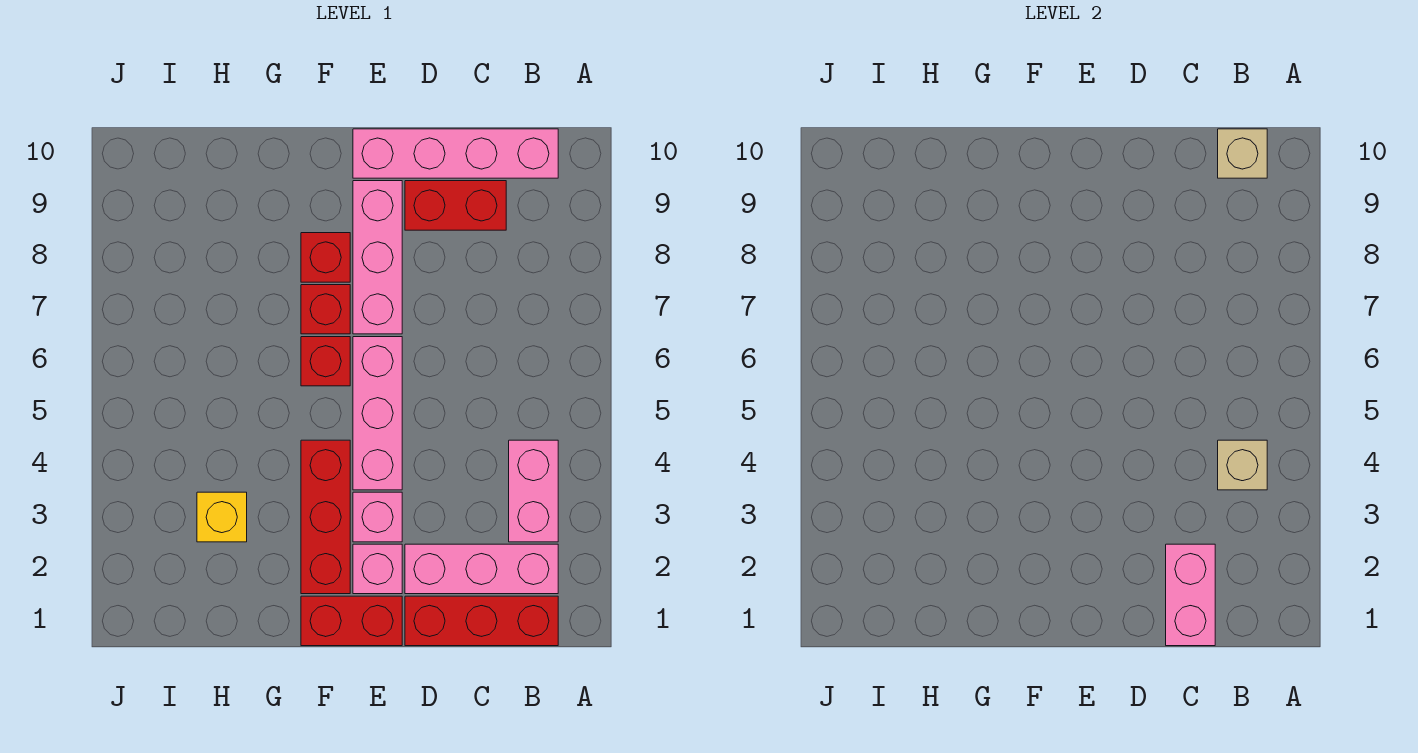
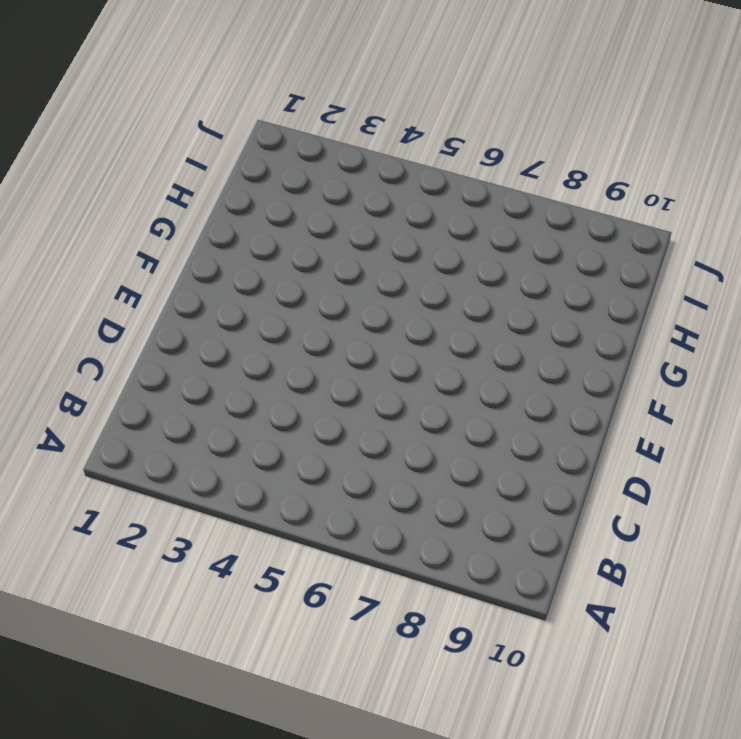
none -> red 1x3 brick [405,596,558,646]
none -> pink 1x3 brick [405,544,558,594]
none -> pink 1x2 brick [509,440,558,542]

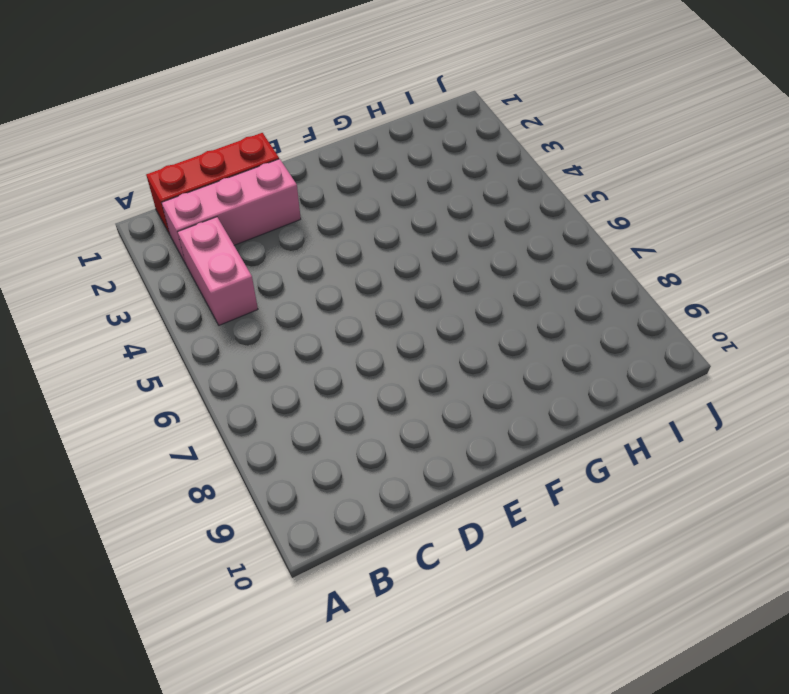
none -> pink 1x4 brick [353,129,558,178]
none -> red 1x2 brick [405,181,506,230]
none -> red 1x2 brick [301,596,402,646]

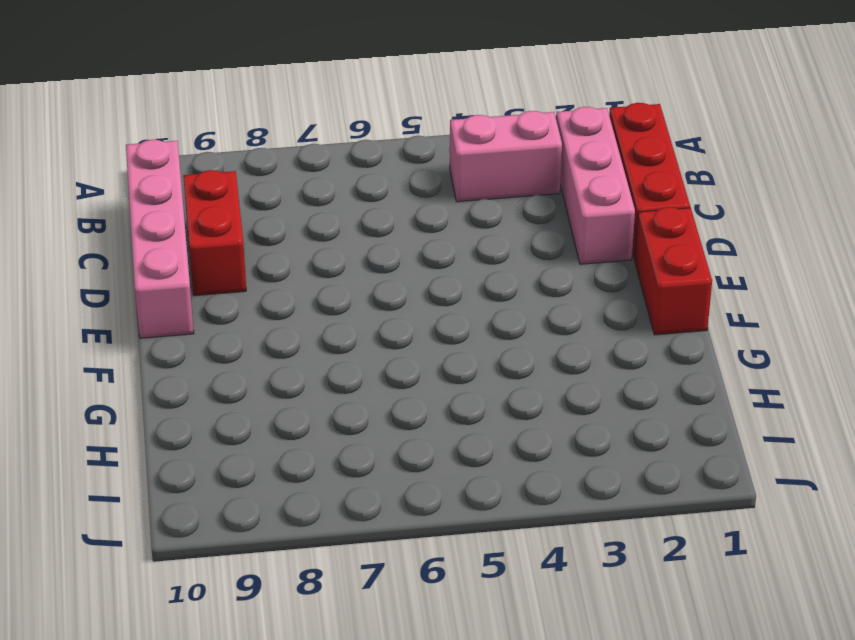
none -> pink 1x1 brick [353,544,402,594]
none -> pink 1x1 brick [353,492,402,542]
none -> pink 1x3 brick [353,337,402,490]

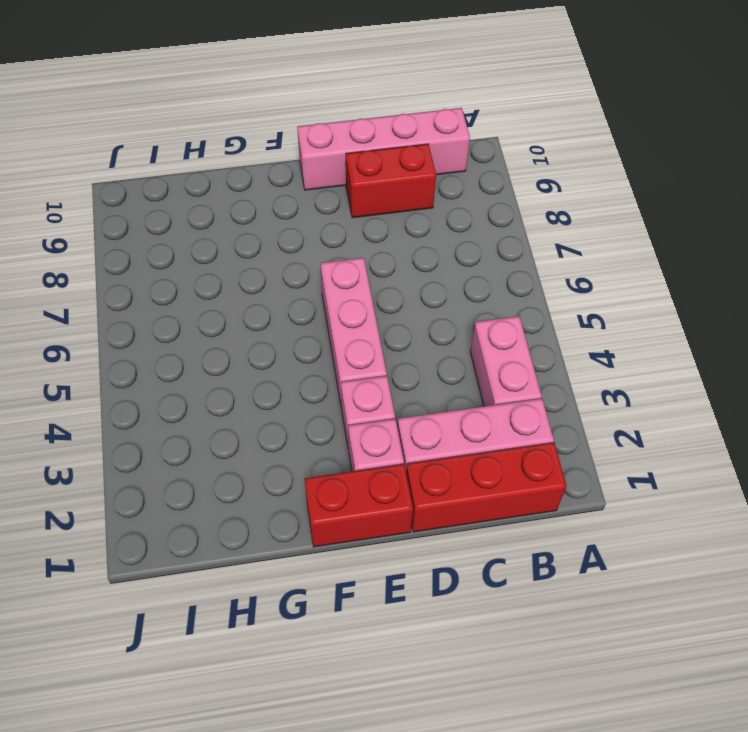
none -> pink 1x3 brick [353,181,402,334]
none -> red 1x3 brick [301,440,350,594]
none -> red 1x1 brick [301,337,350,386]

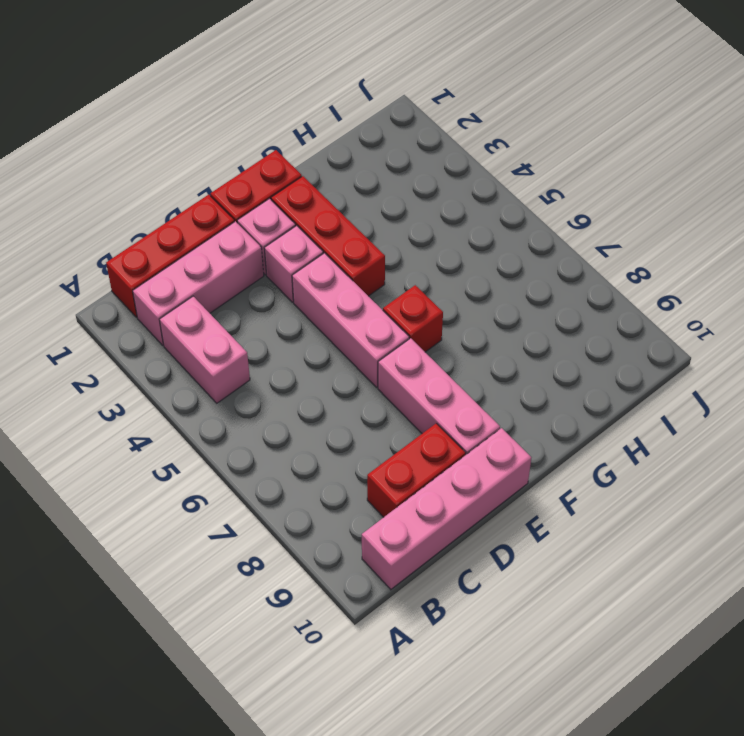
none -> red 1x1 brick [301,285,350,334]
none -> red 1x1 brick [301,233,350,282]
none -> yellow 1x1 brick [197,492,247,542]

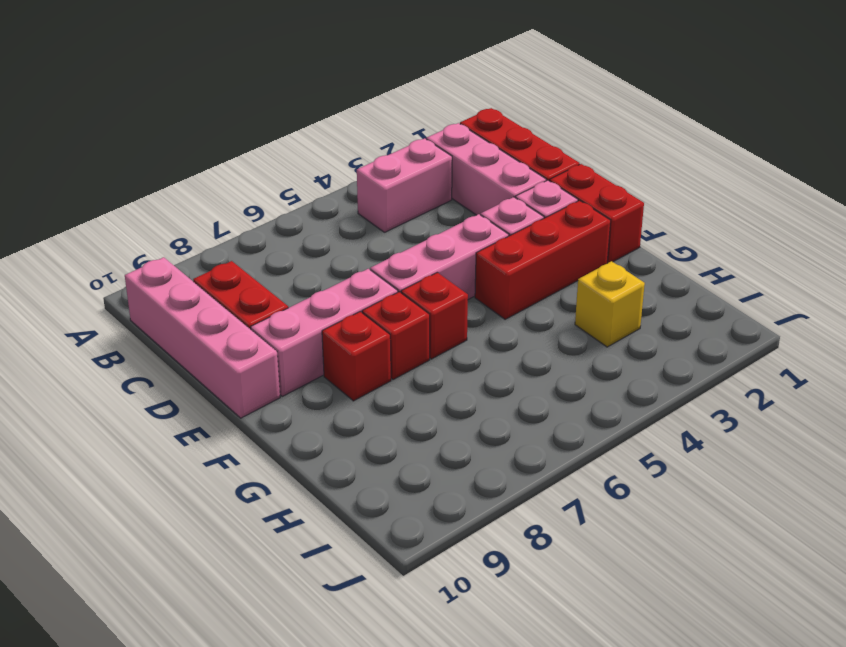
none -> tan 1x1 brick [1218,440,1267,490]
none -> tan 1x1 brick [1218,129,1267,178]
none -> pink 1x2 brick [1166,544,1215,646]

